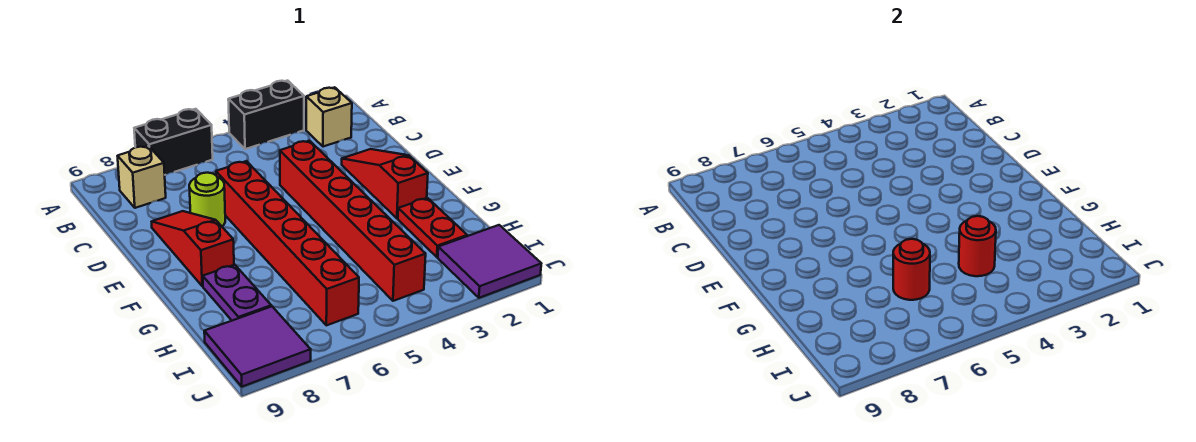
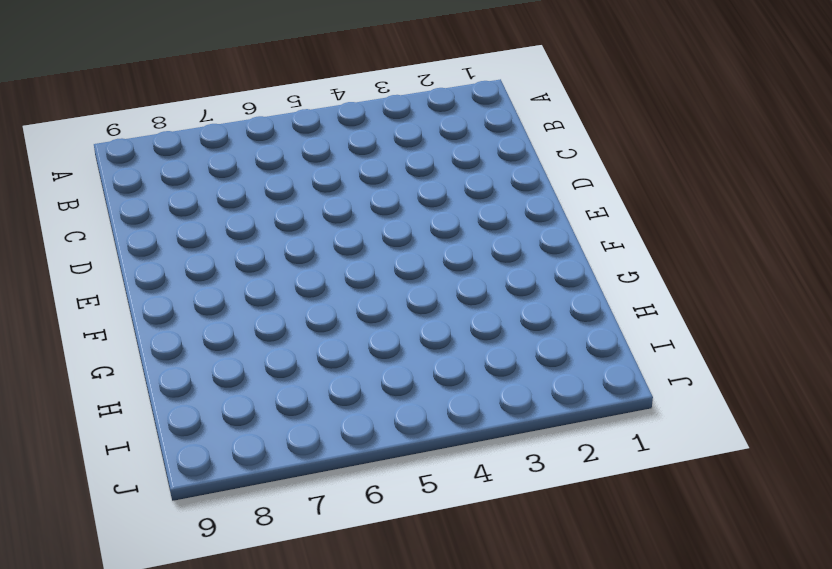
none -> black 1x2 brick [228,81,304,149]
none -> black 1x2 brick [134,109,213,175]
none -> tan 1x1 brick [306,87,352,147]

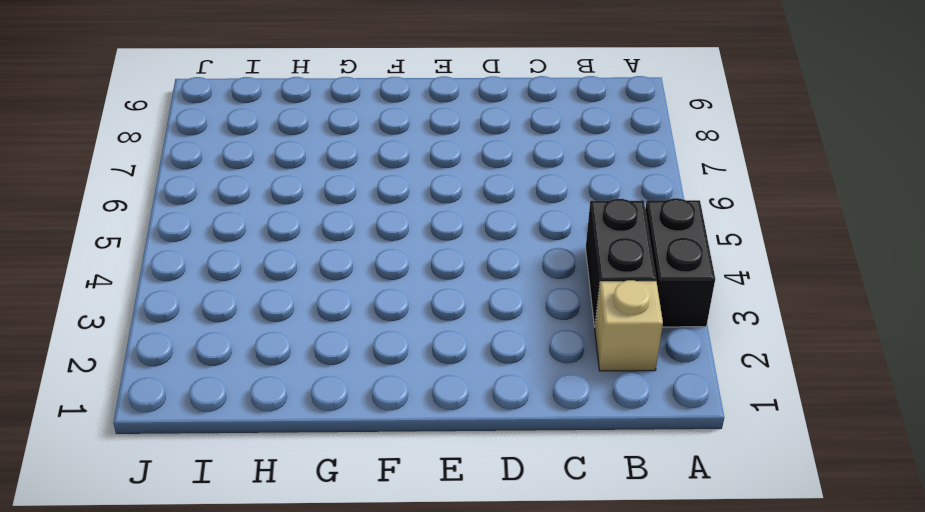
black 1x2 brick [586,199,656,327] -> black 1x2 brick moved to [134,109,213,175]
none -> tan 1x1 brick [118,146,166,208]
none -> red 1x3 slope [342,149,428,218]
none -> red 1x6 brick [280,141,426,301]

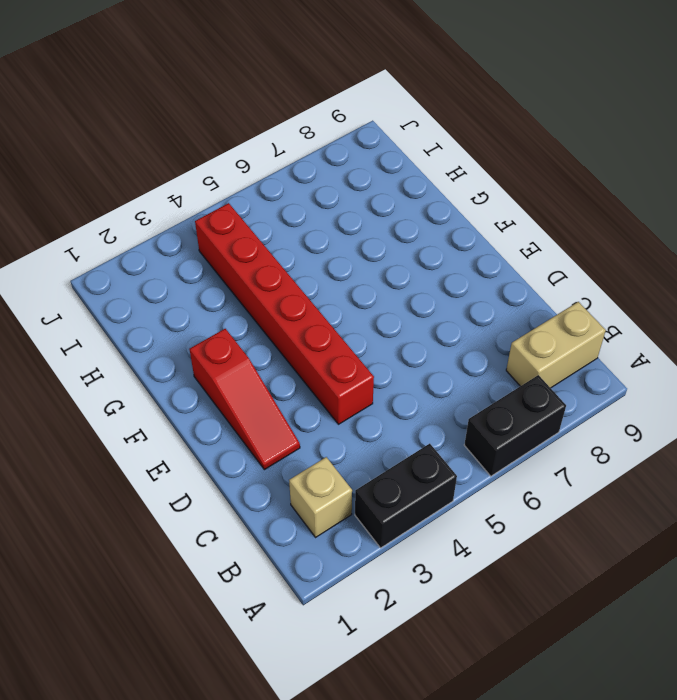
tan 1x2 brick [506,302,606,388] -> tan 1x1 brick [118,146,166,208]
none -> red 1x6 brick [216,161,359,325]
none -> lime 1x1 round brick [189,173,225,226]
none -> red 1x3 slope [152,211,234,286]

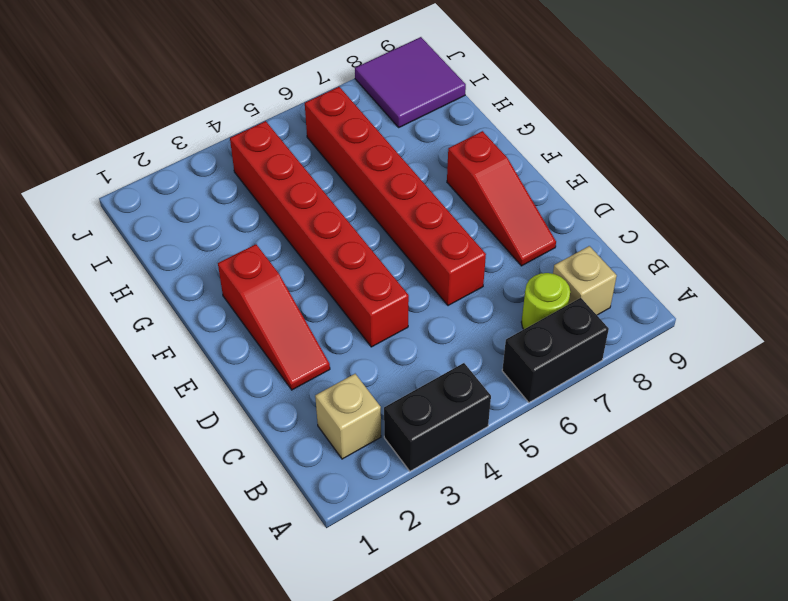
lime 1x1 round brick [521,273,570,329] -> lime 1x1 round brick moved to [189,173,225,226]
none -> red 1x2 plate [398,198,467,257]
none -> purple 1x2 plate [203,265,271,321]
none -> purple 2x2 tile [438,225,541,298]

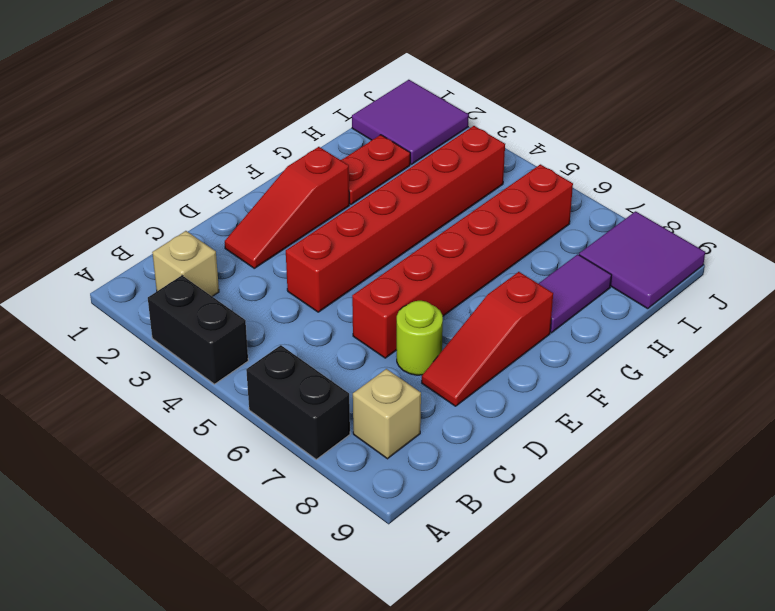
purple 1x2 tile [538,254,612,333] -> purple 1x2 plate [203,265,271,321]
none -> red 1x1 round brick [959,216,996,276]
none -> red 1x1 round brick [893,239,930,300]

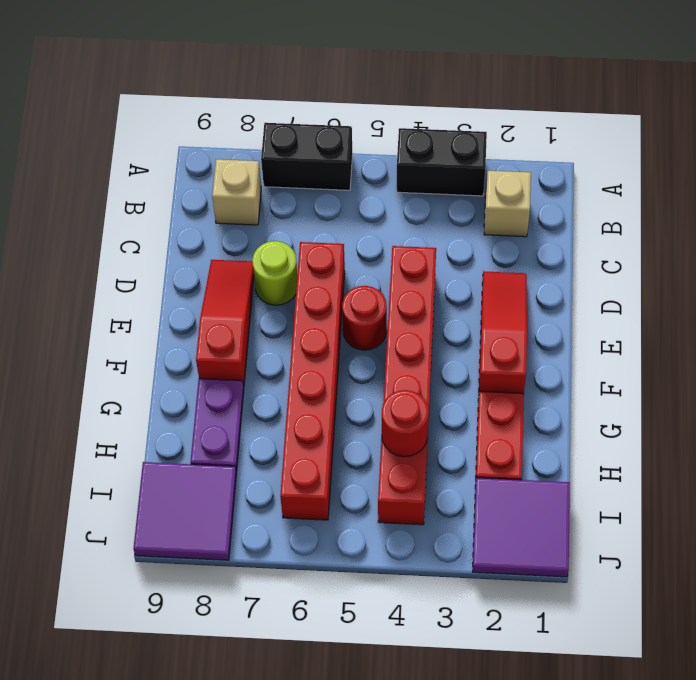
red 1x1 round brick [342,286,387,350] -> red 1x1 round brick moved to [893,239,930,300]

